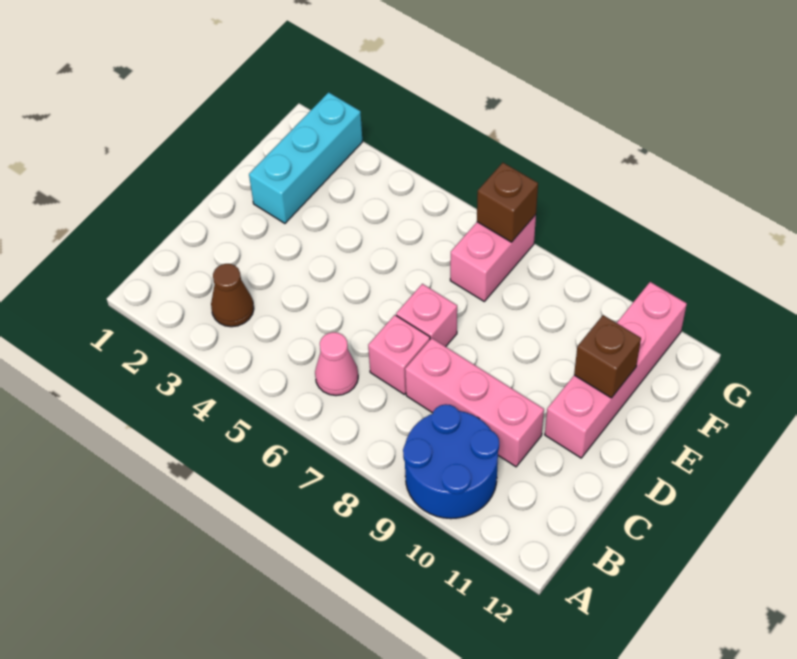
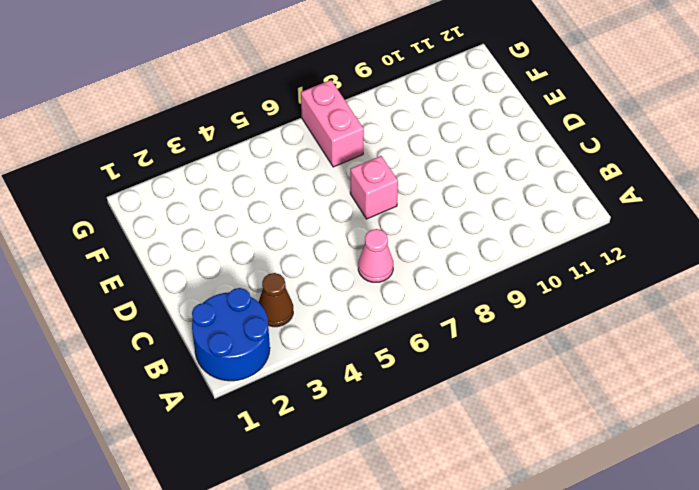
blue 2x2 round brick [192,288,270,381] -> blue 2x2 round brick moved to [403,404,499,519]
none -> pink 1x1 brick [368,315,430,394]
none -> pink 1x3 brick [405,338,544,467]

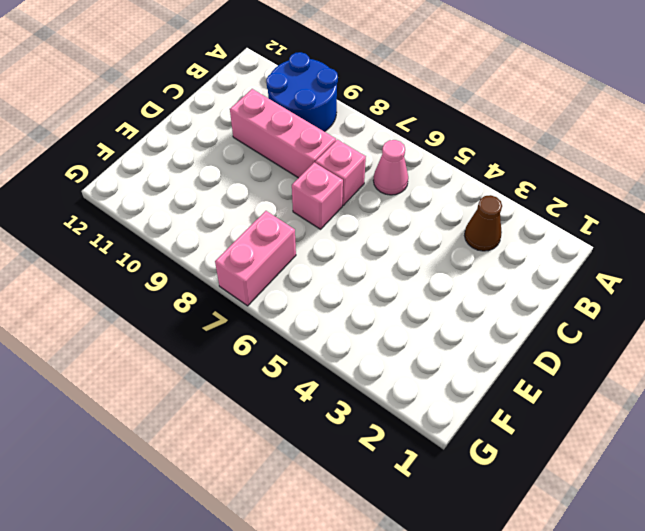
none -> pink 1x4 brick [545,282,687,458]
none -> cyan 1x3 brick [249,92,362,223]

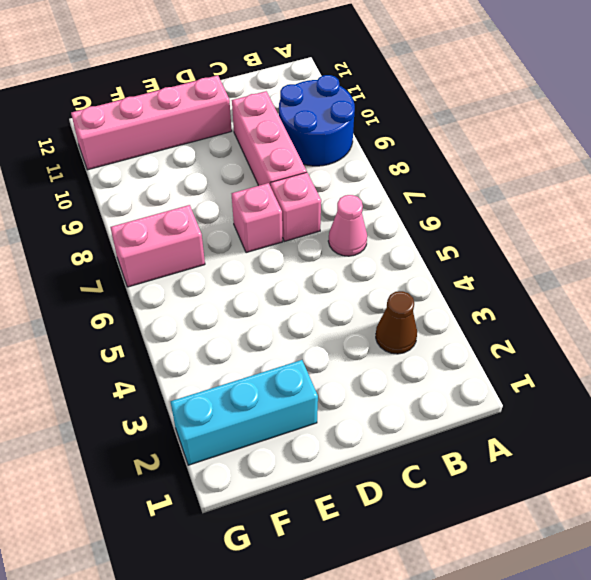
none -> brown 1x1 brick [574,315,641,398]
none -> brown 1x1 brick [477,163,538,242]

